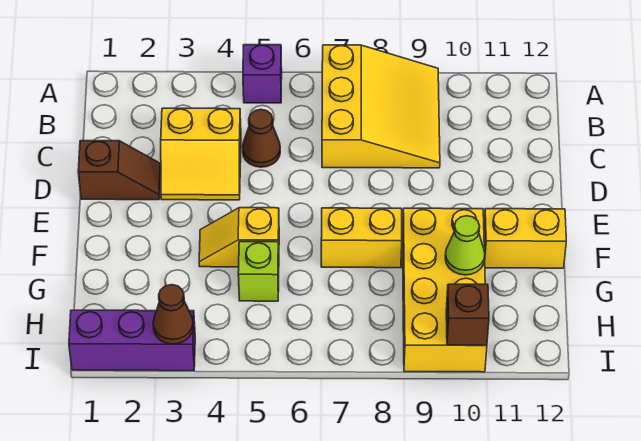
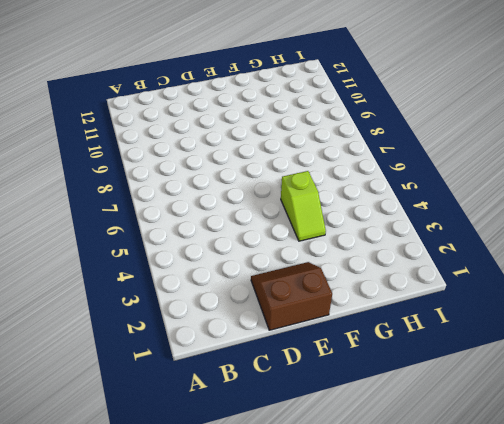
brown 2x2 slope [251,262,332,330] -> brown 1x2 slope [78,141,161,200]
lime 1x2 slope [281,171,326,241] -> yellow 1x2 slope [199,208,279,267]
none -> purple 1x1 brick [243,45,282,103]
none -> yellow 3x3 slope [322,45,440,168]
none -> yellow 2x2 slope [161,108,241,200]

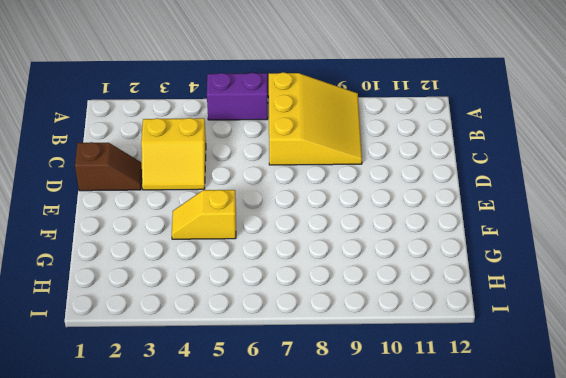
purple 1x2 brick [207,73,268,120] -> purple 1x1 brick [243,45,282,103]
none -> brown 1x1 cone [243,109,280,167]
none -> yellow 1x2 brick [321,208,402,268]
none -> yellow 2x4 brick [402,208,487,372]

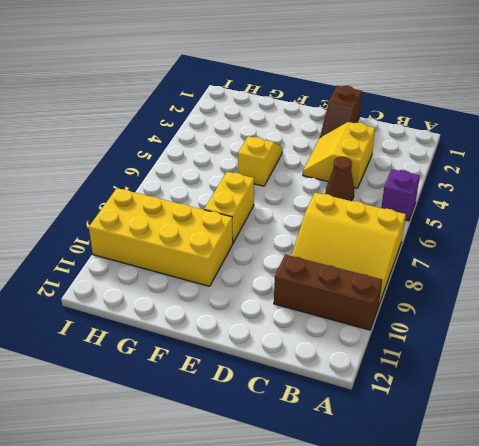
brown 1x3 brick [274,255,382,330] -> none
none -> yellow 1x2 brick [484,209,566,268]
none -> lime 1x1 brick [238,242,279,301]
none -> purple 1x3 brick [69,310,195,371]

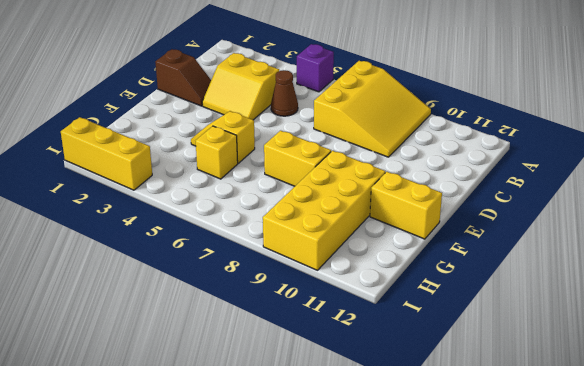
yellow 1x1 brick [196,126,238,179] -> lime 1x1 brick [238,242,279,301]
yellow 1x3 brick [61,117,152,190] -> purple 1x3 brick [69,310,195,371]
none -> lime 1x1 cone [445,216,485,275]
none -> brown 1x1 cone [153,285,193,344]
none -> brown 1x1 brick [446,284,489,345]

